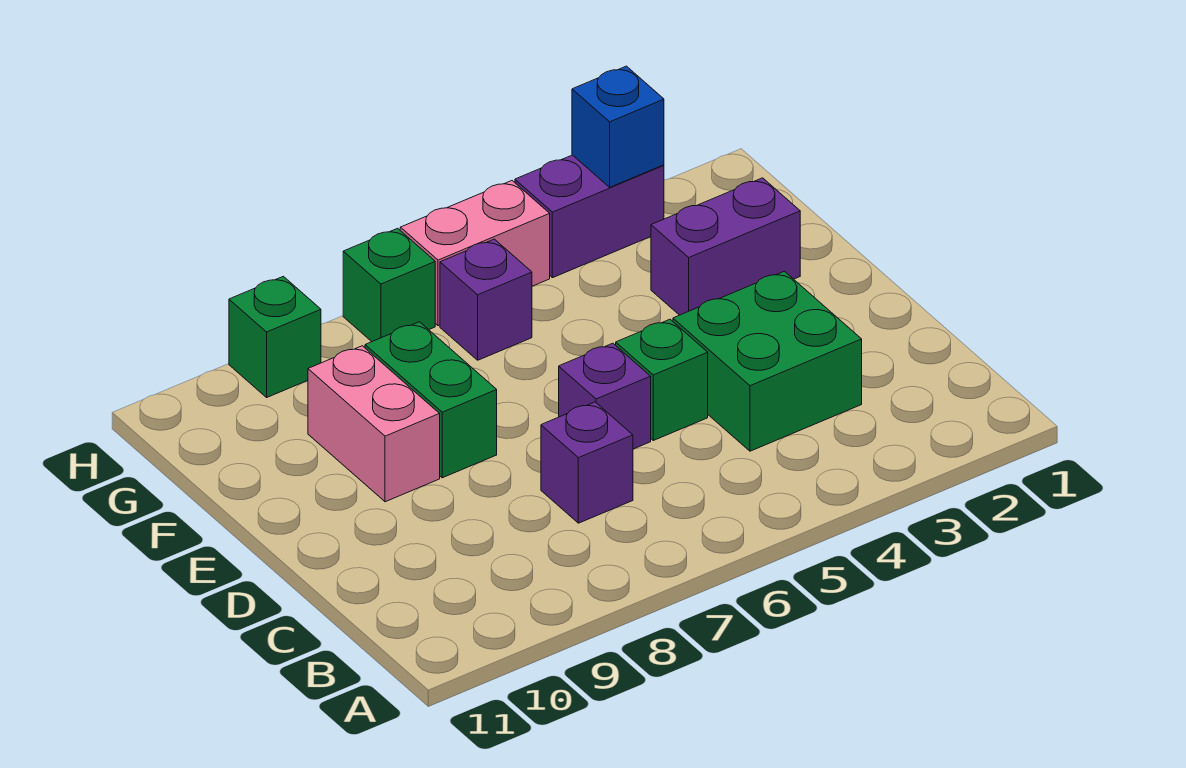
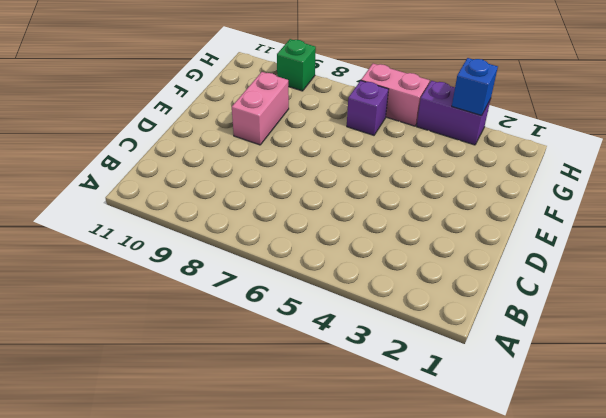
none -> green 2x2 brick [673,271,862,451]
none -> purple 1x1 brick [541,402,633,523]
none -> green 1x1 brick [616,319,708,440]

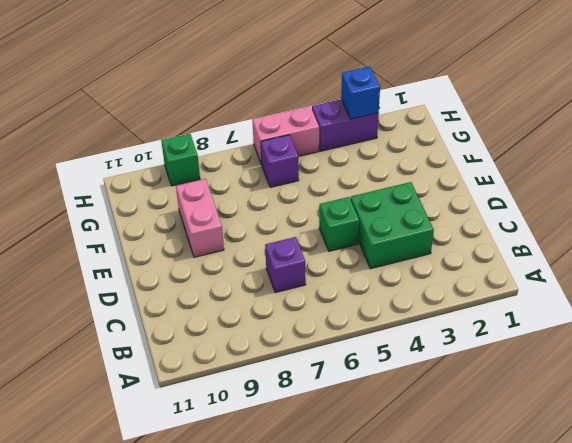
none -> purple 1x1 brick [559,343,651,449]
none -> green 1x2 brick [365,322,497,478]
none -> purple 1x2 brick [651,178,800,315]

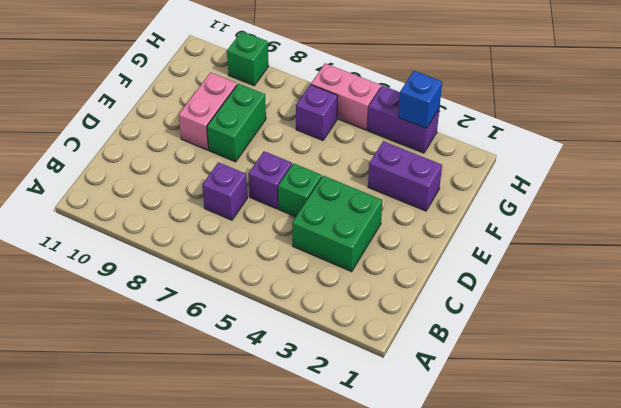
none -> green 1x1 brick [343,228,435,342]

